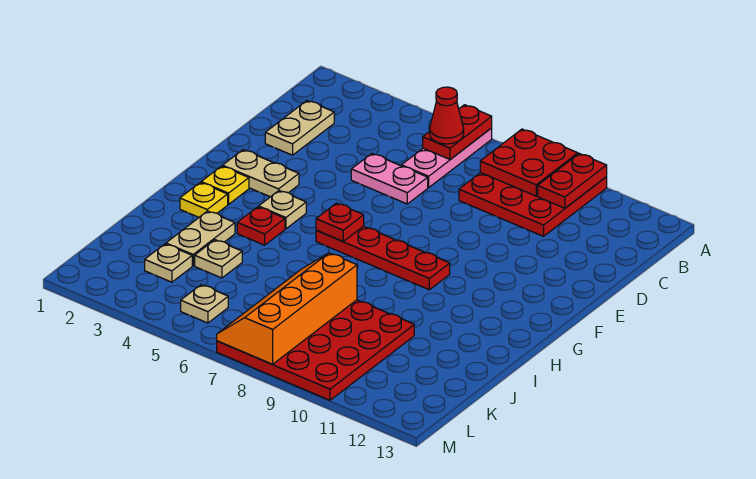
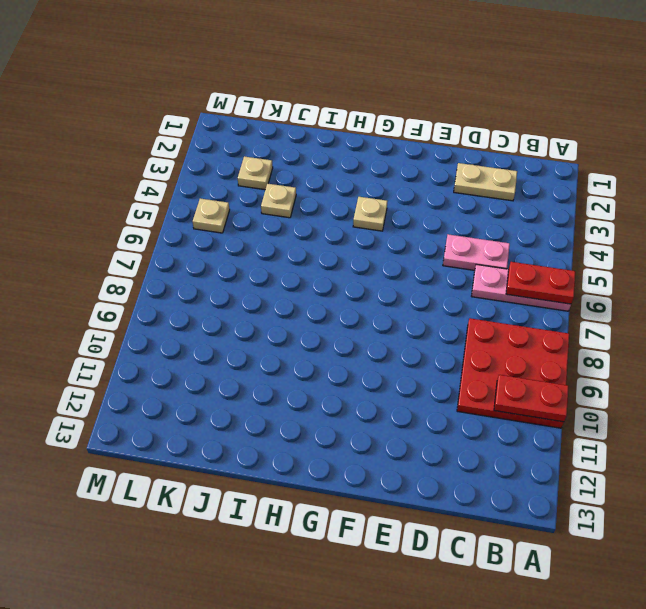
pink 1x2 plate [443,234,510,270] -> pink 1x2 plate turned to [351,154,428,204]
none -> tan 1x2 plate [223,150,299,197]
none -> yellow 1x1 plate [201,166,249,204]
none -> red 1x4 plate [316,226,450,290]

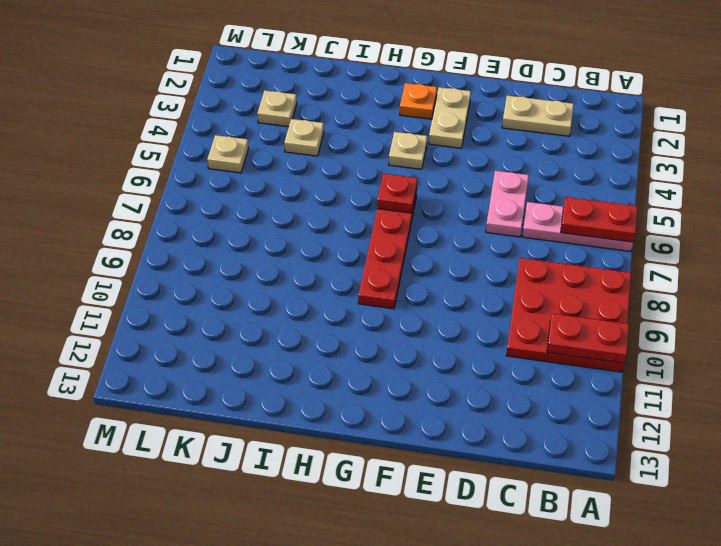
orange 1x1 plate [400,83,437,119] -> yellow 1x1 plate [201,166,249,204]
none -> yellow 1x1 plate [180,182,228,217]
none -> red 1x1 plate [237,207,285,245]
none -> tan 1x2 plate [166,211,235,266]

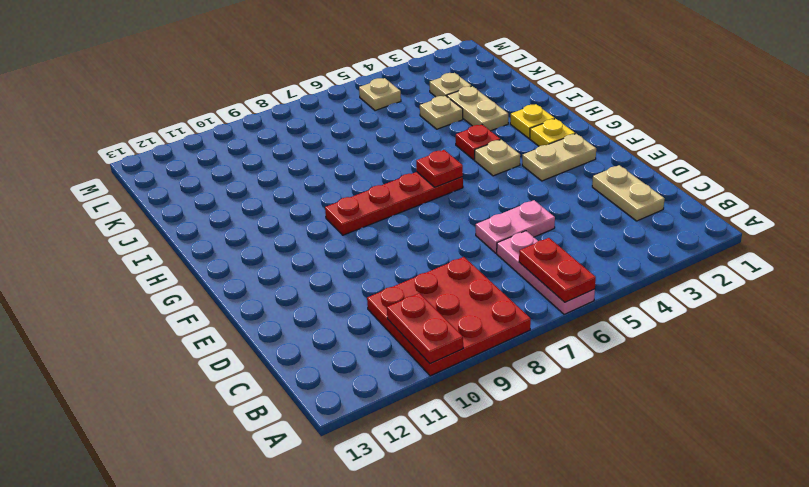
none -> red 4x4 plate [217,300,414,400]
none -> red 2x2 plate [480,129,578,196]
none -> orange 2x4 slope [217,253,357,364]

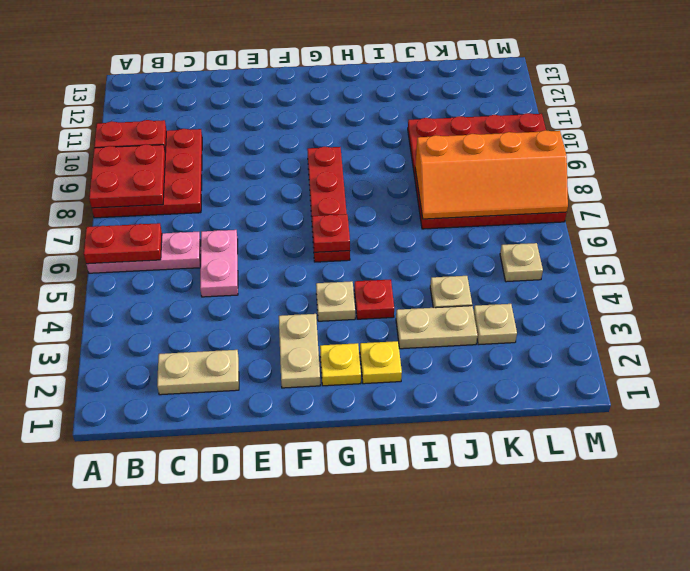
none -> red 1x1 cone [430,87,464,144]

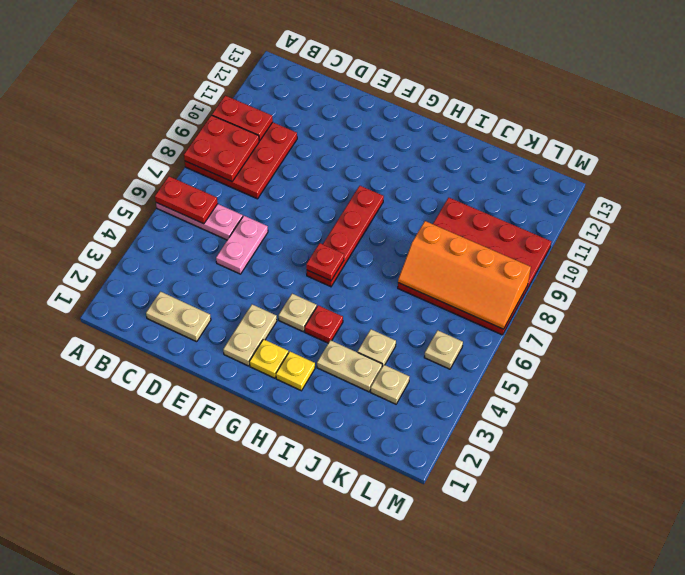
none -> red 1x1 cone [430,87,464,144]

